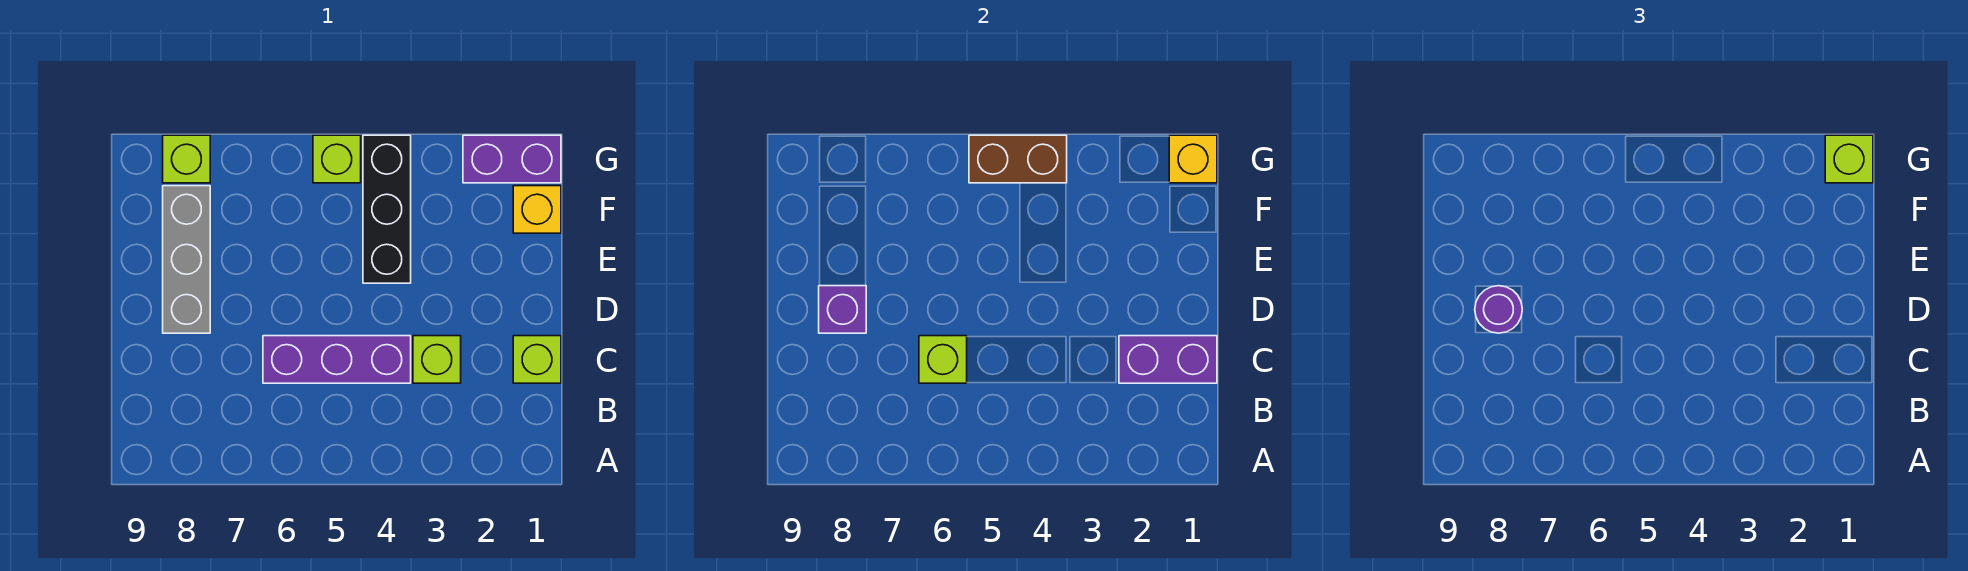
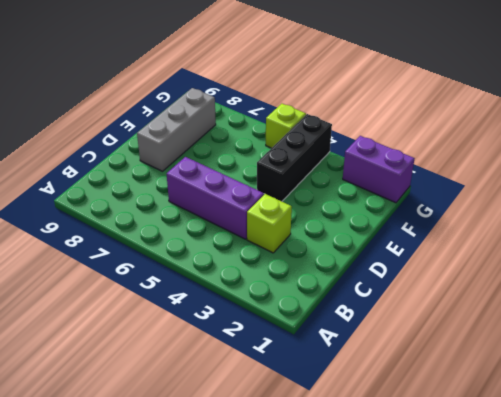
none -> lime 1x1 brick [513,336,561,383]
none -> yellow 1x1 brick [513,186,561,233]
none -> lime 1x1 brick [163,135,210,183]

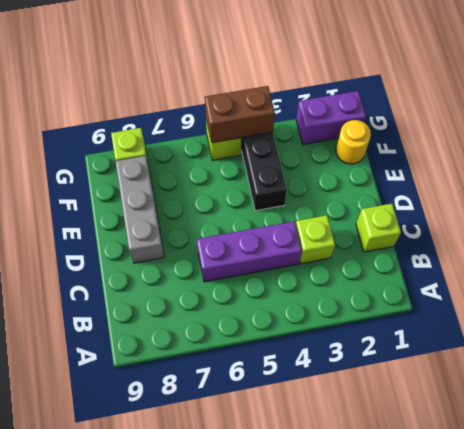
yellow 1x1 round brick [336,120,371,164] -> yellow 1x1 brick [513,186,561,233]
none -> purple 1x2 brick [1119,336,1217,383]
none -> lime 1x1 brick [919,336,967,383]
none -> purple 1x1 brick [819,286,866,333]

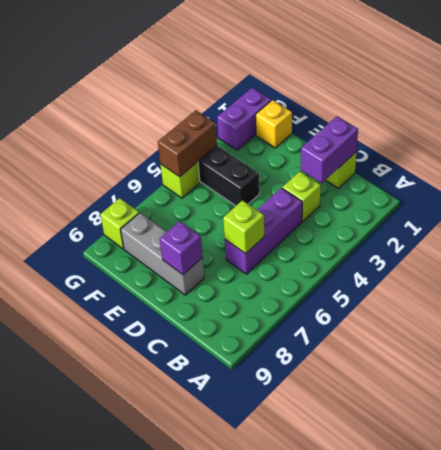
none -> yellow 1x1 brick [1169,135,1217,183]
none -> purple 1x1 round brick [1475,286,1522,333]
none -> lime 1x1 brick [1825,135,1873,183]

